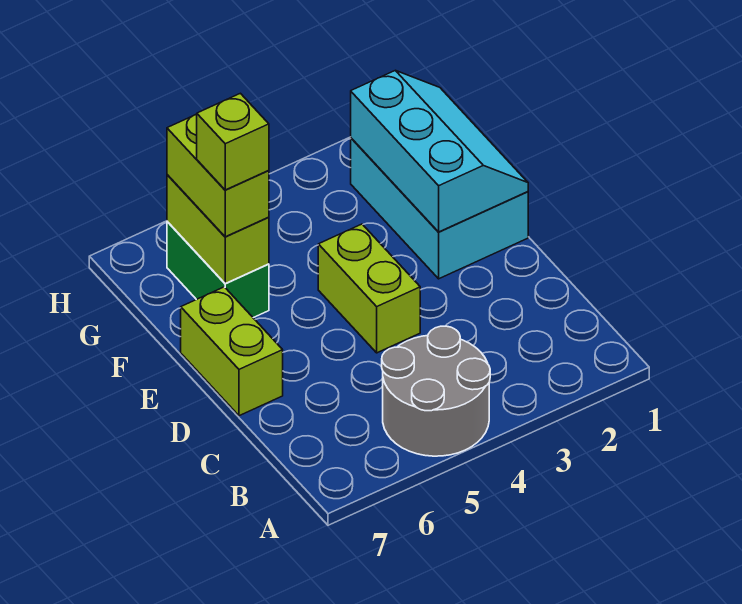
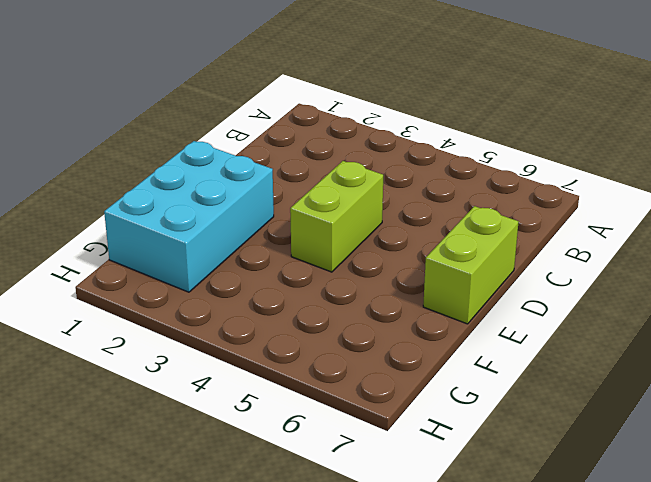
none -> grey 2x2 round brick [382,326,490,456]
none -> green 1x2 brick [167,222,269,318]

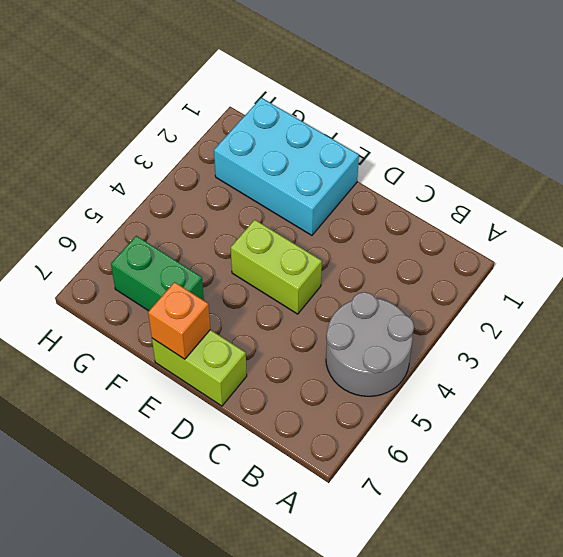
orange 1x1 brick [148,282,210,359] -> none
none -> cyan 2x3 slope [351,71,528,232]
none -> lime 1x2 brick [167,175,269,283]

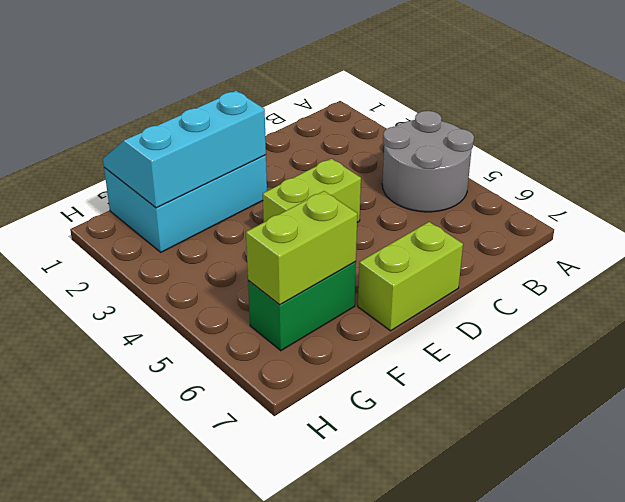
none -> lime 1x2 brick [167,114,269,237]
none -> lime 1x1 brick [197,93,269,190]

